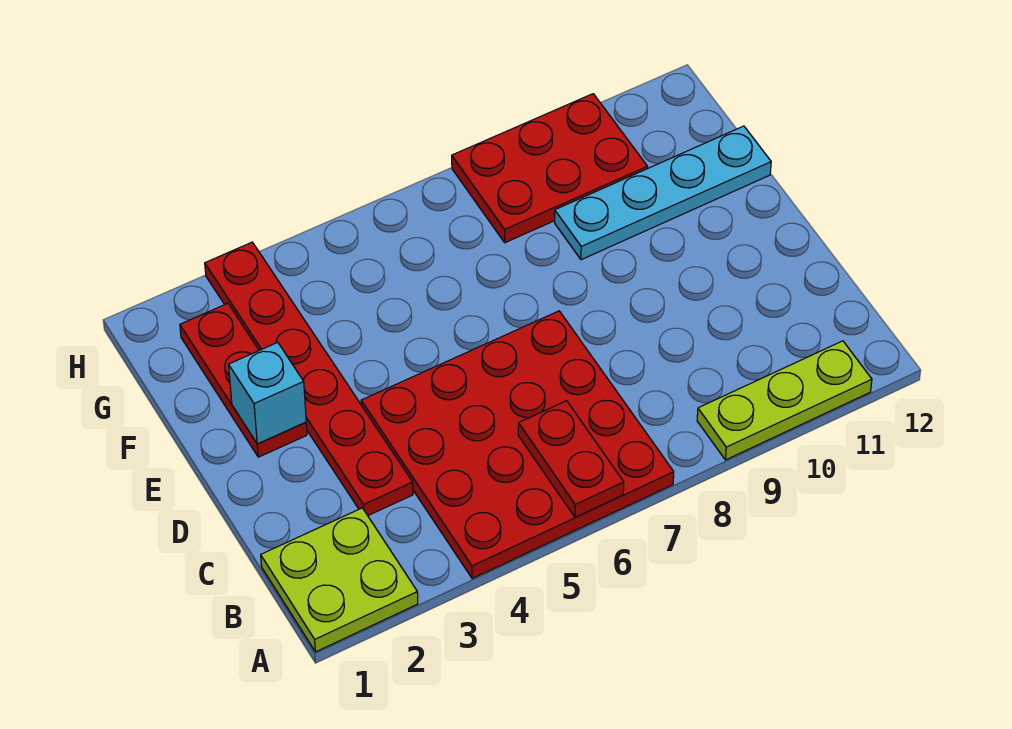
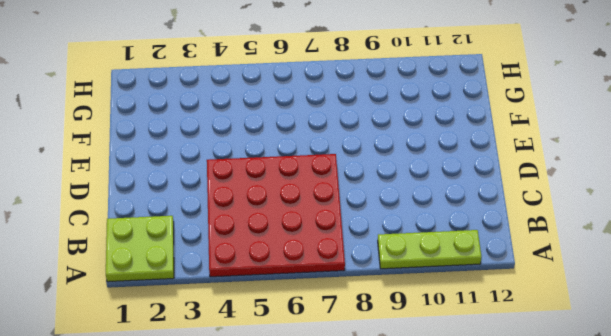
none -> red 1x6 plate [205,242,413,515]
none -> red 1x3 plate [180,303,307,457]

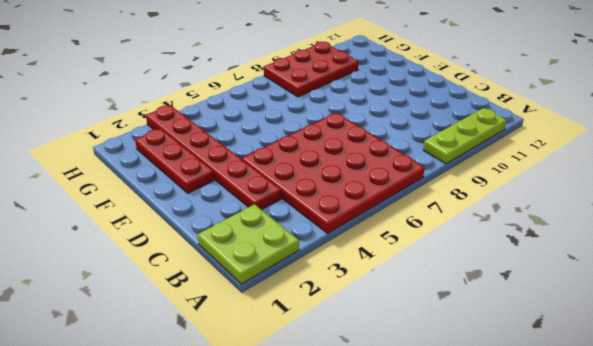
none -> cyan 1x4 plate [555,126,771,260]
none -> red 1x2 plate [518,401,624,517]

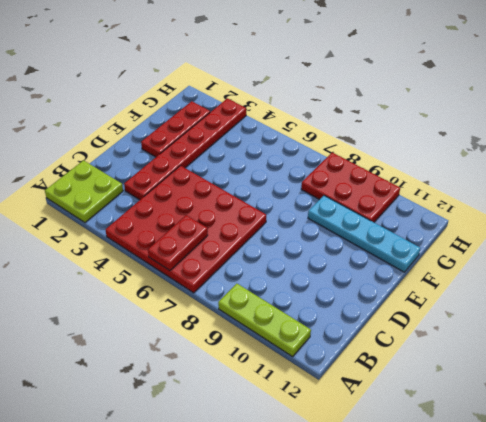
none -> cyan 1x1 brick [229,342,306,444]

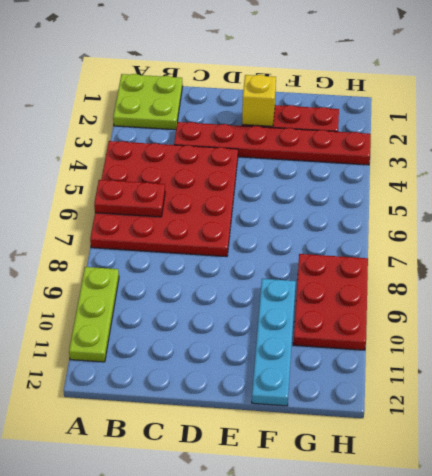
yellow 1x1 brick [242,75,276,126] -> cyan 1x1 brick [229,342,306,444]

